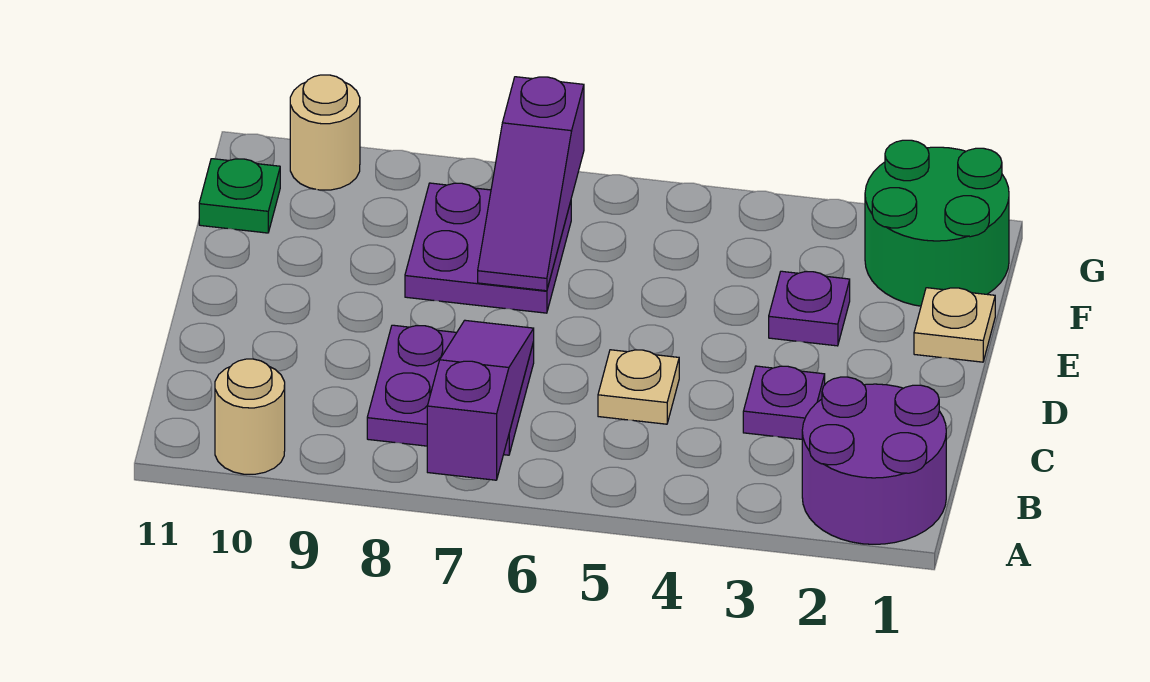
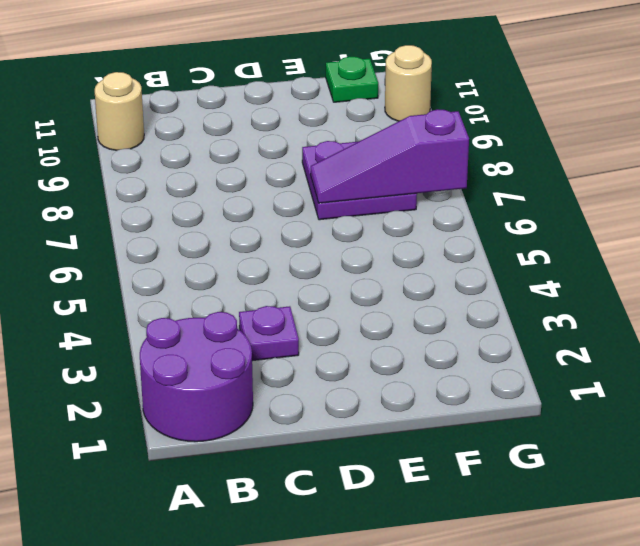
none -> purple 2x2 plate [367,325,534,455]
none -> tan 1x1 plate [598,350,679,424]
none -> tan 1x1 plate [914,288,995,362]

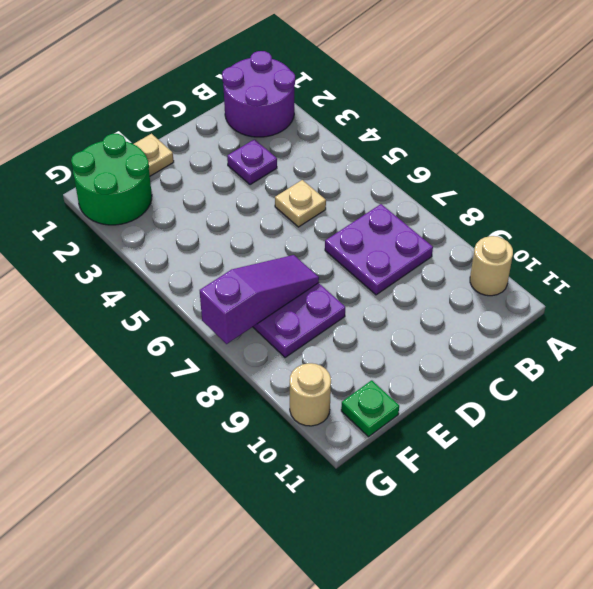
none -> purple 1x1 plate [769,271,850,346]
none -> purple 1x3 slope [427,320,534,480]

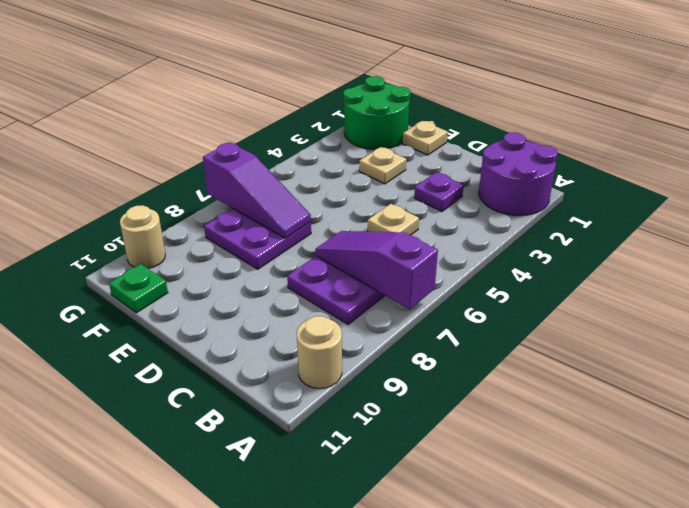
tan 1x1 plate [359,147,406,184] -> purple 1x1 plate [769,271,850,346]

